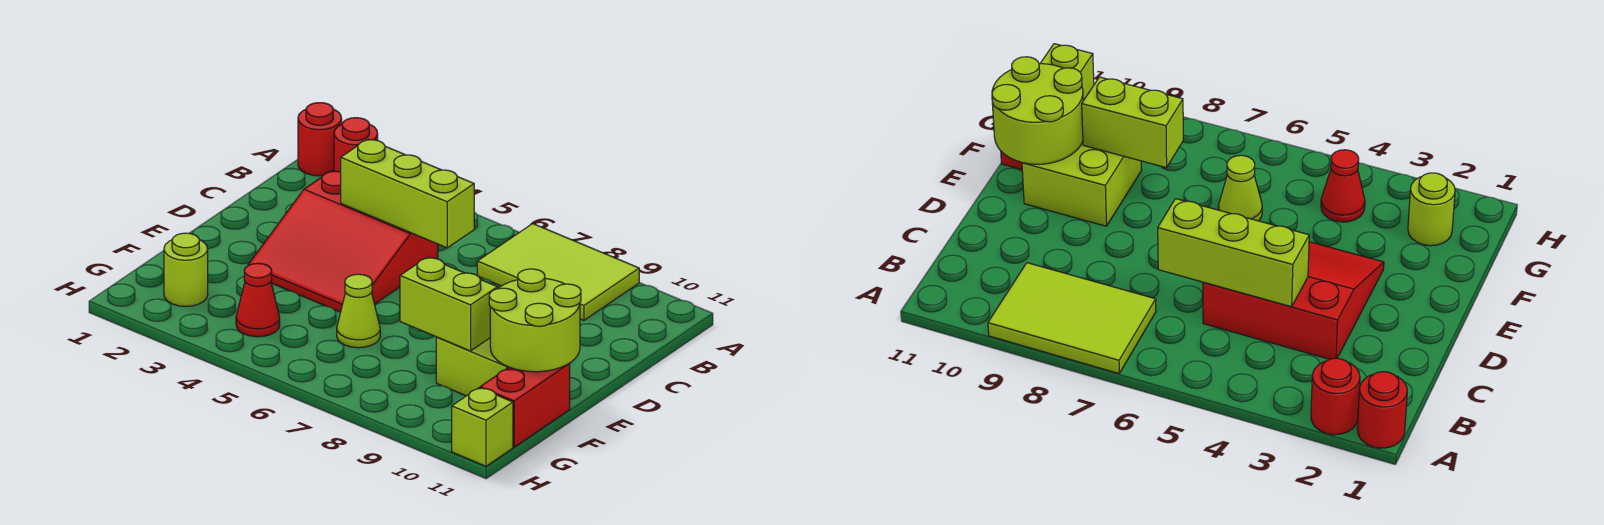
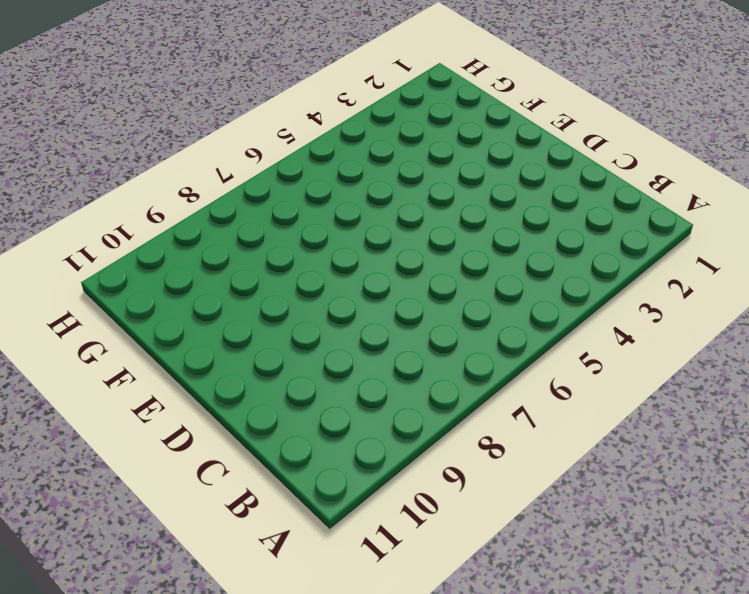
none -> red 1x1 round brick [298,103,342,176]
none -> red 1x1 round brick [334,118,378,172]
none -> lime 2x3 tile [477,224,639,321]

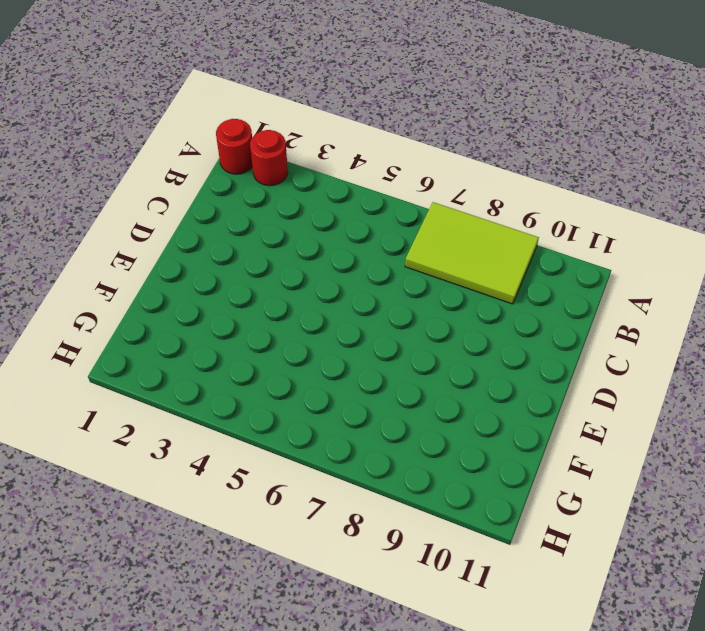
none -> red 3x3 slope [248,171,438,312]
none -> lime 2x2 brick [436,337,508,396]
none -> lime 1x1 cone [337,274,380,348]

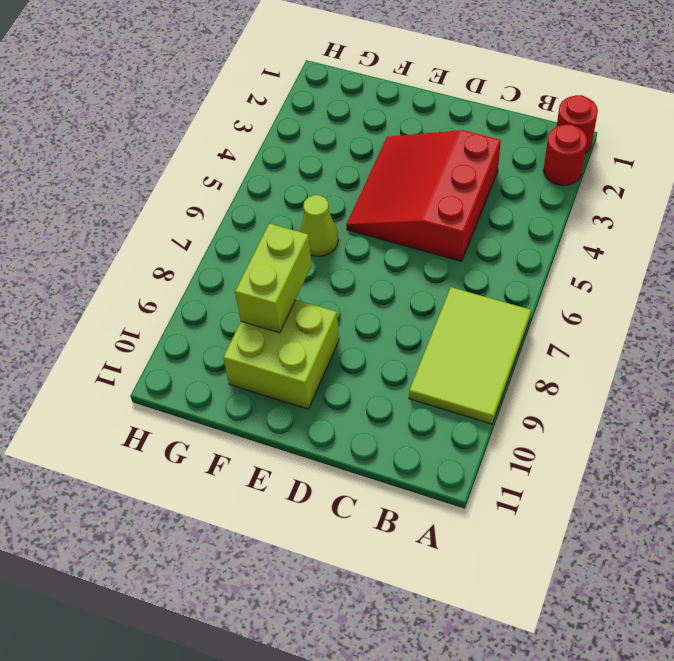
none -> red 1x2 brick [480,364,570,447]
none -> lime 1x1 round brick [164,233,208,306]
none -> red 1x1 cone [236,263,280,337]

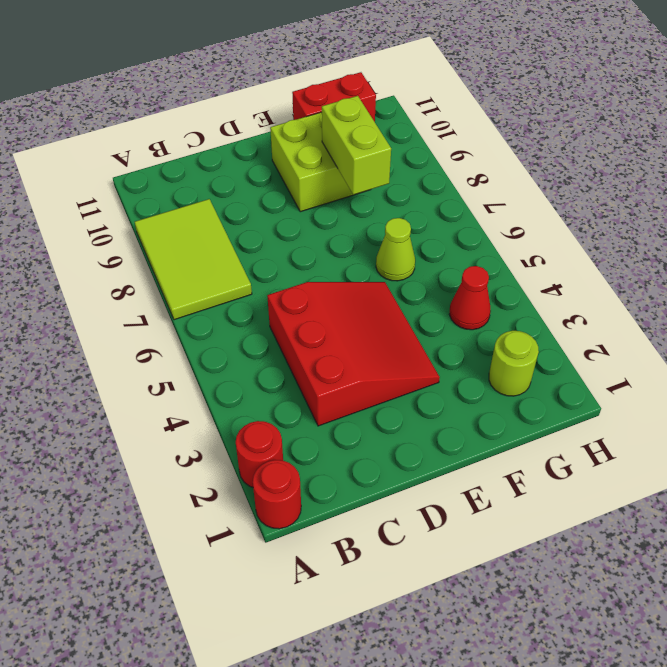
none -> lime 1x1 brick [452,388,513,466]
none -> lime 1x3 brick [341,139,474,248]
none -> lime 2x2 round brick [489,269,581,372]

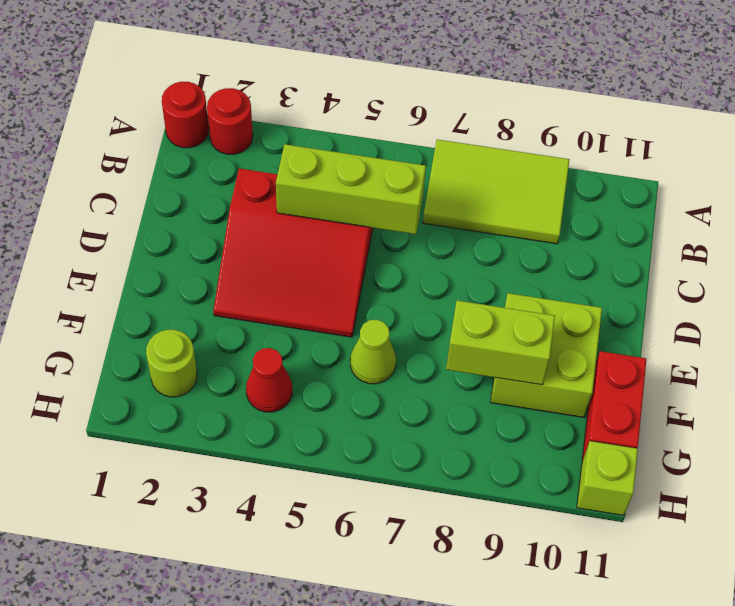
none -> lime 2x2 round brick [489,269,581,372]

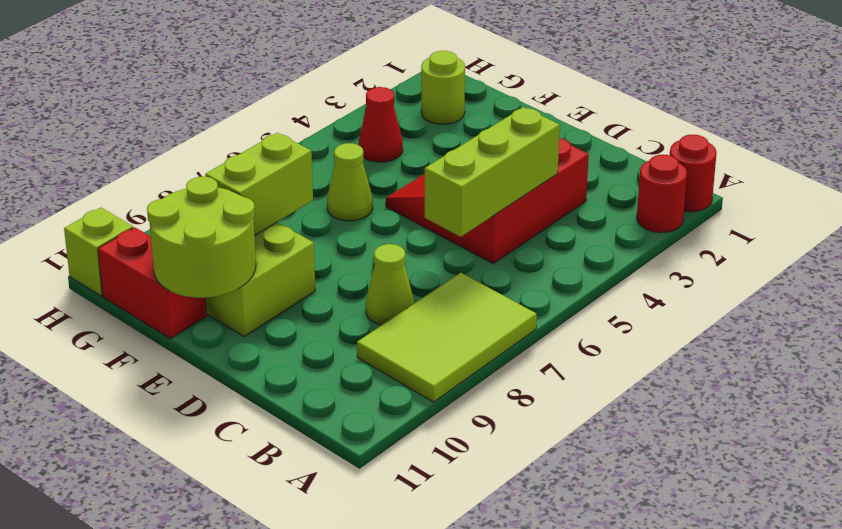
lime 1x1 cone [366,244,414,325] -> none

